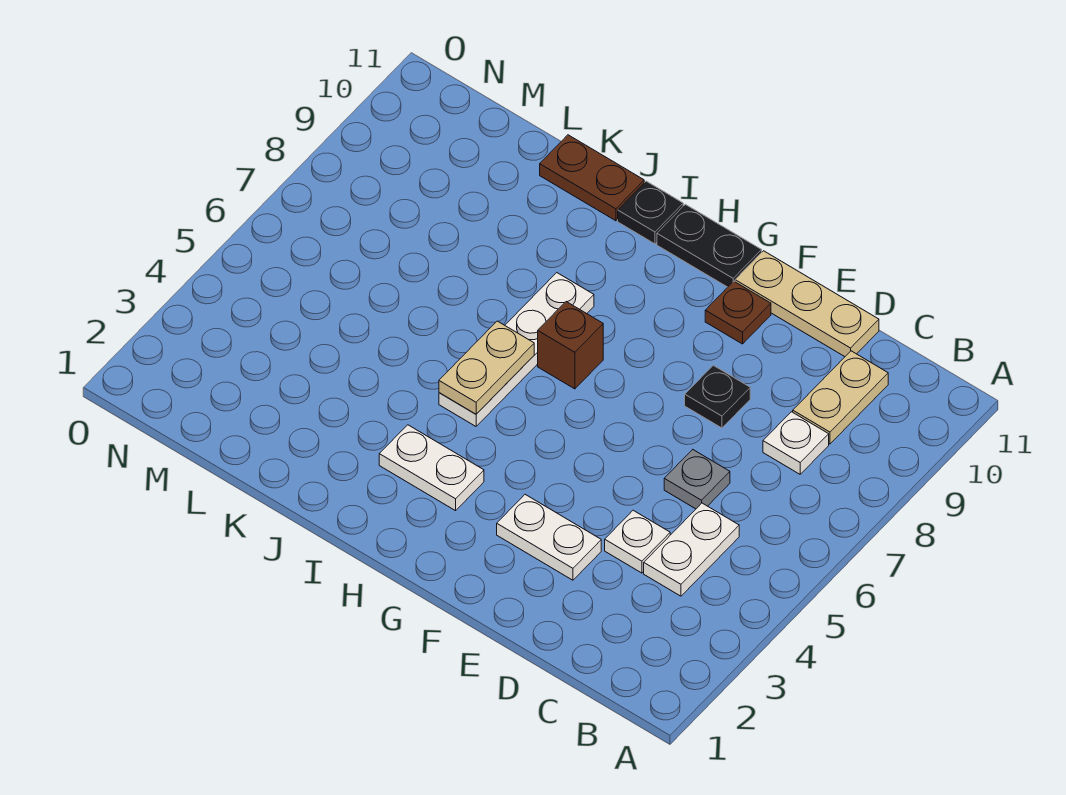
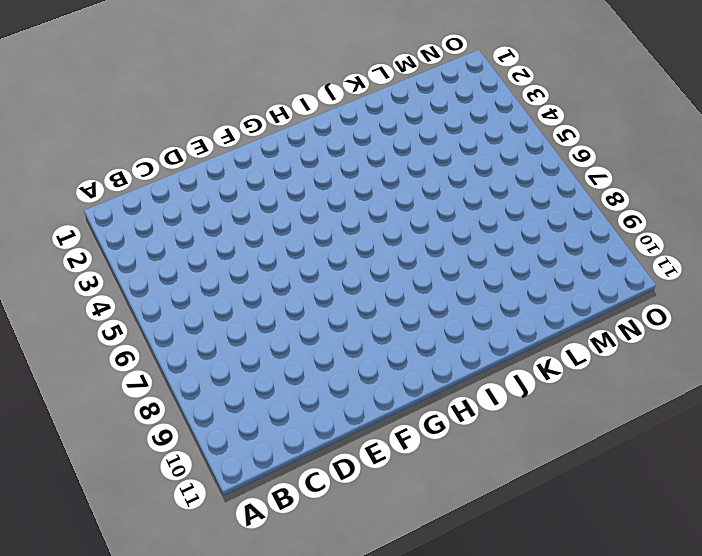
none -> white 1x2 plate [644,503,739,596]
none -> white 1x1 plate [763,412,829,474]
none -> tan 1x2 plate [793,351,888,444]

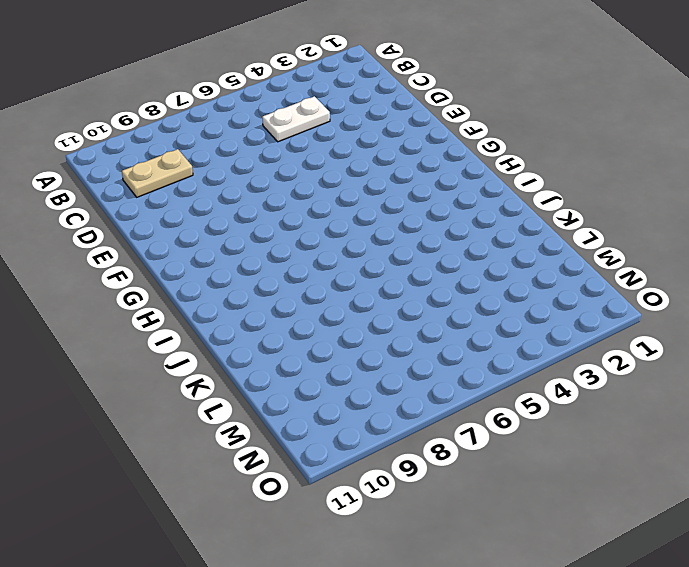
none -> white 1x1 plate [763,412,829,474]
none -> white 1x1 plate [605,510,670,573]
none -> grey 1x1 plate [664,450,730,509]

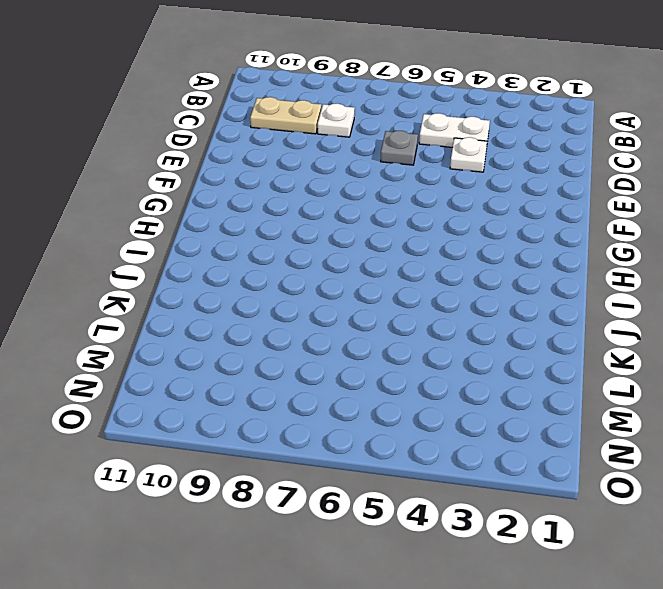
none -> tan 1x3 plate [735,251,879,357]
none -> white 1x2 plate [497,495,601,580]
none -> black 1x1 plate [685,365,750,428]

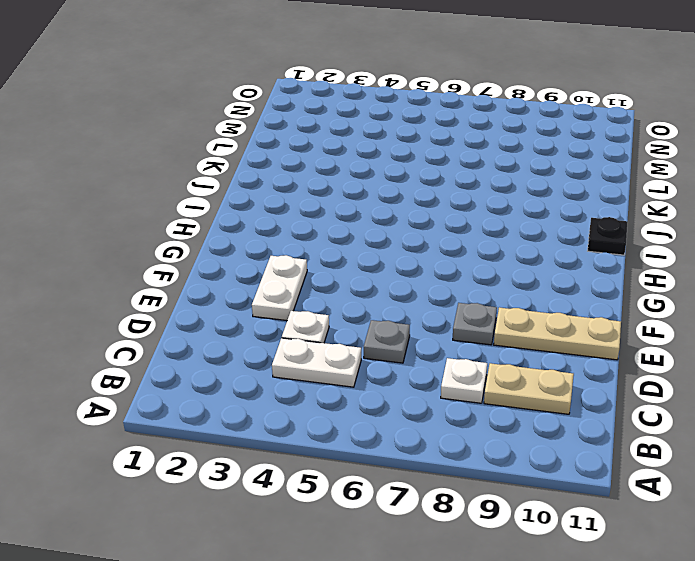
grey 1x1 plate [453,303,497,345] -> black 1x1 plate [685,365,750,428]
tan 1x3 plate [494,307,621,360] -> tan 1x3 plate turned to [735,251,879,357]
none -> brown 1x1 plate [705,281,771,344]
none -> black 1x2 plate [657,204,762,287]
none -> white 1x2 plate [379,425,484,511]

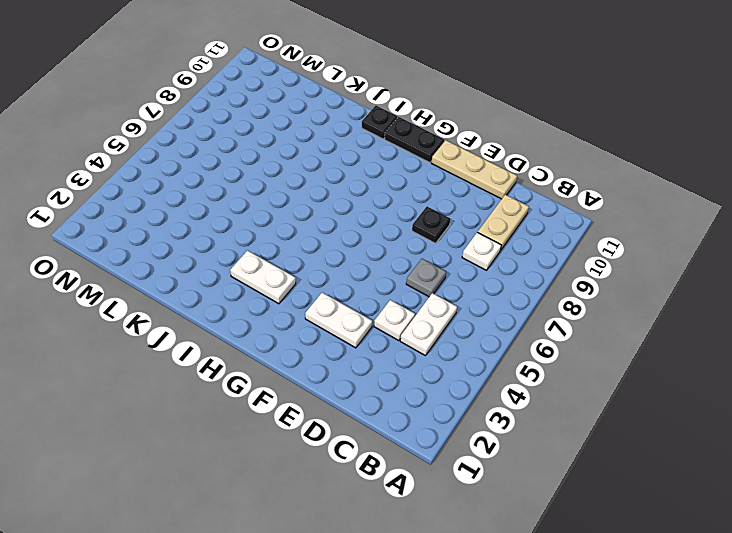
none -> brown 1x1 plate [705,281,771,344]
none -> brown 1x1 brick [538,302,603,389]
none -> white 1x4 plate [439,273,594,426]

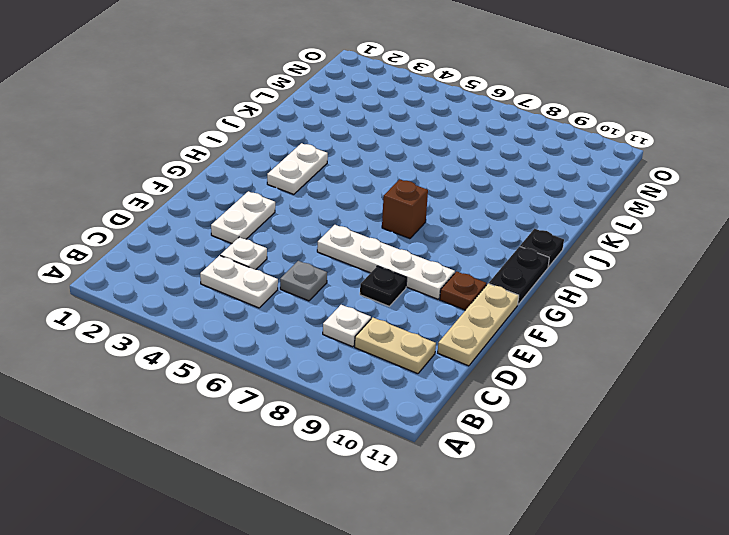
white 1x4 plate [317,225,455,299] -> white 1x4 plate moved to [439,273,594,426]
none -> brown 1x2 plate [540,135,644,221]
none -> tan 1x2 plate [439,321,534,414]

